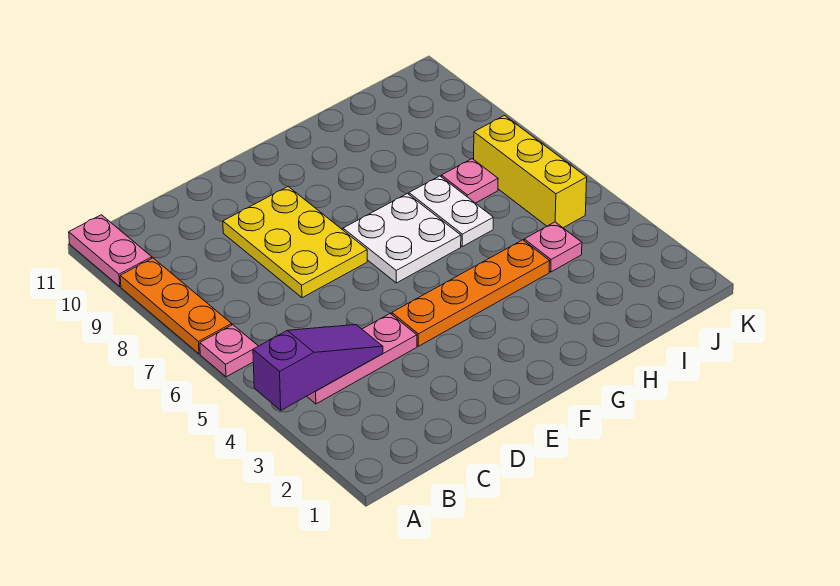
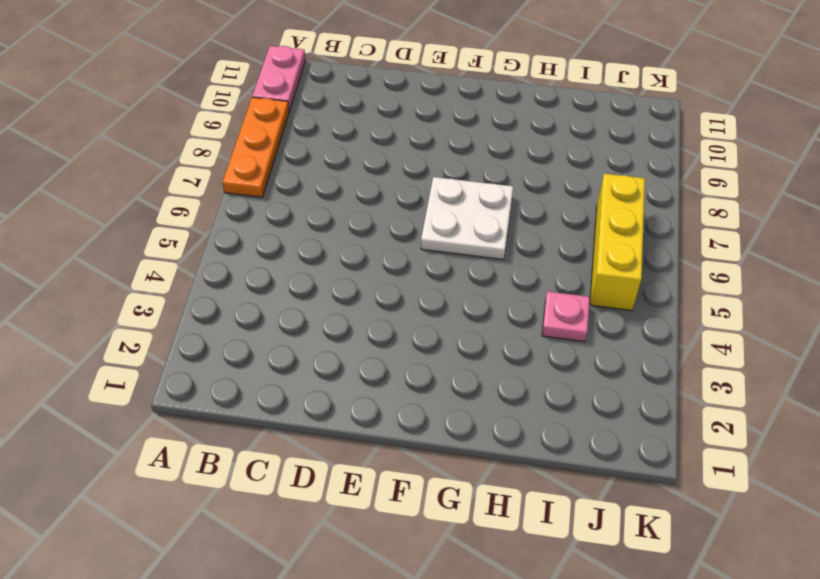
none -> pink 1x1 plate [200,325,258,377]
none -> pink 1x3 plate [307,314,417,404]
none -> yellow 2x3 plate [223,187,367,298]

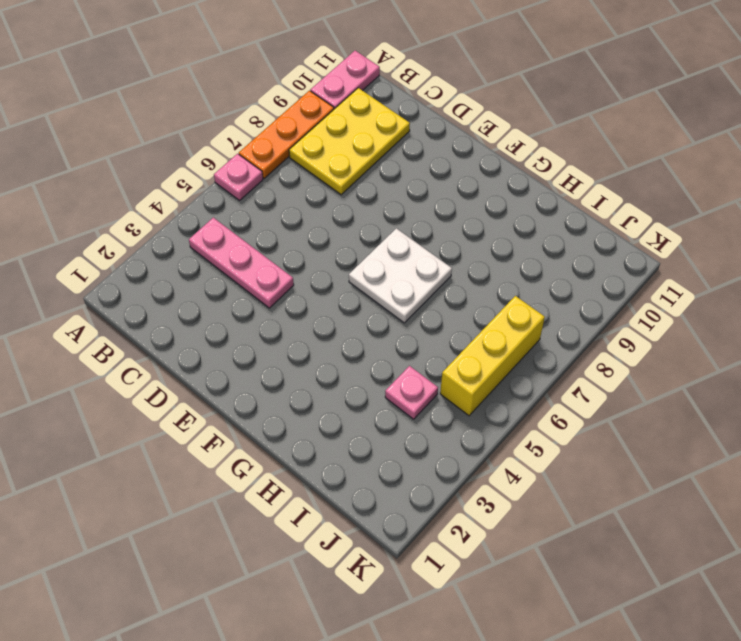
yellow 2x3 plate [289,88,410,195] -> yellow 2x3 plate moved to [223,187,367,298]
none -> orange 1x4 plate [392,240,550,346]
none -> white 1x2 plate [409,176,493,247]
none -> pink 1x1 plate [441,159,498,203]

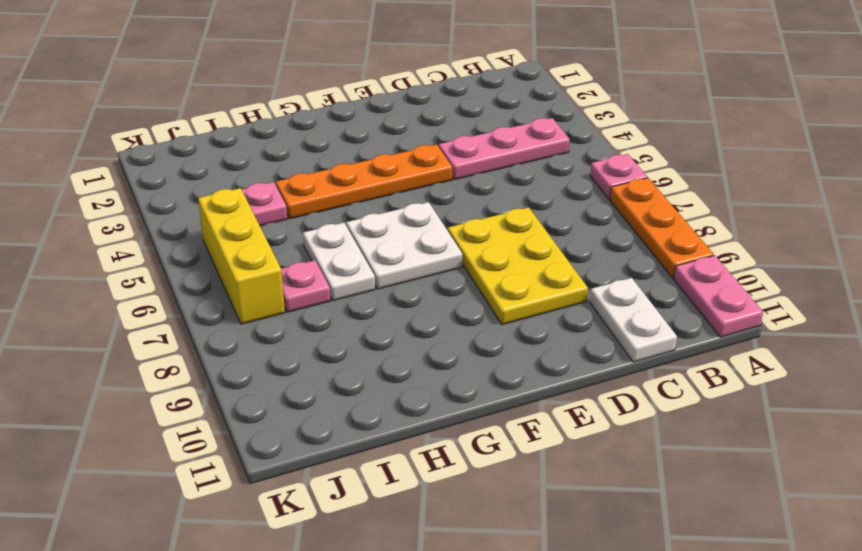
white 1x2 plate [590,278,677,362] -> none
none -> purple 1x3 slope [253,325,383,410]

